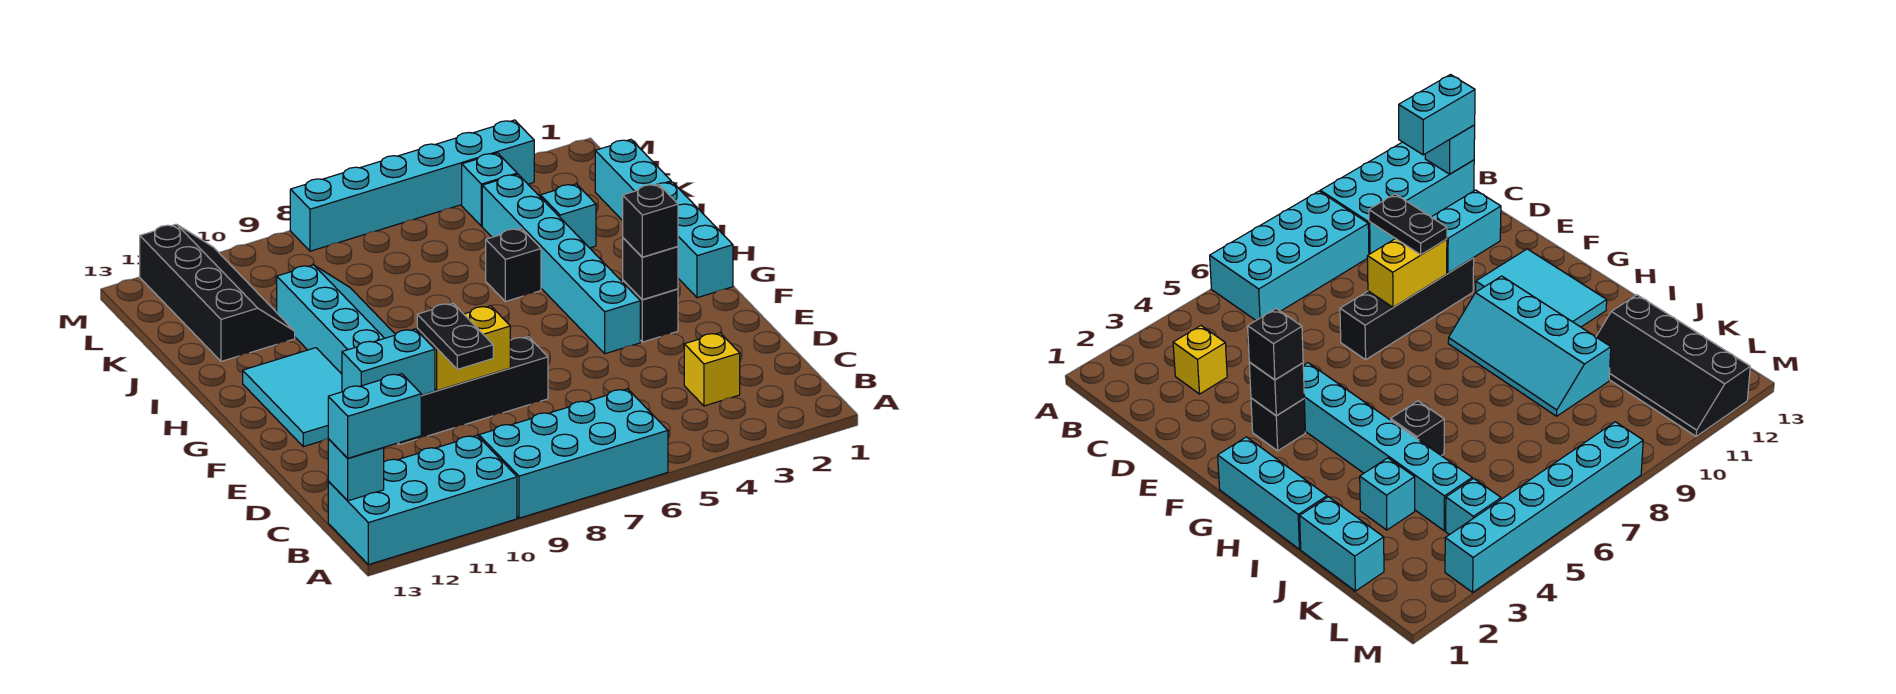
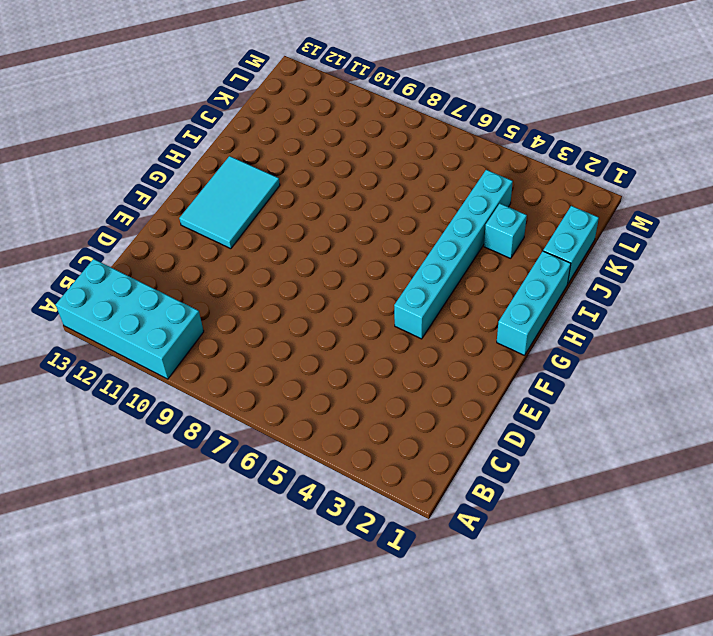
none -> cyan 2x4 brick [479,389,668,518]
none -> yellow 1x1 brick [684,333,740,406]
none -> black 1x4 brick [398,337,548,445]

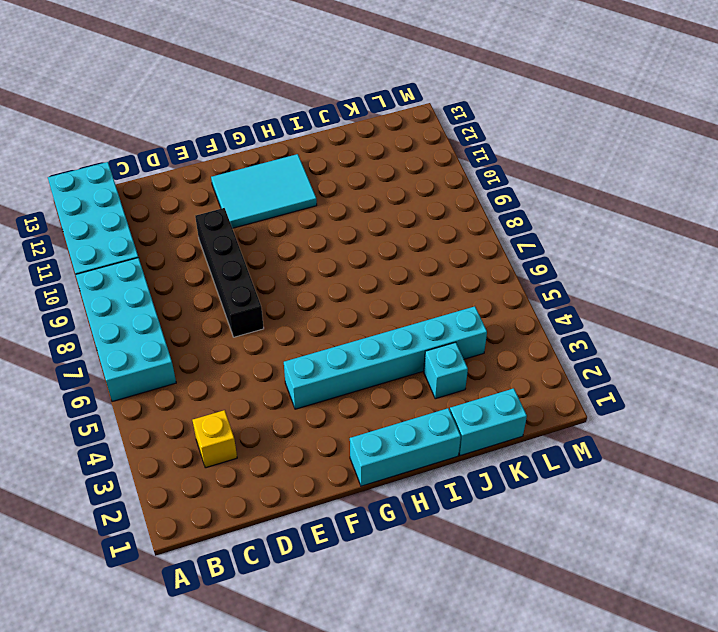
none -> black 1x1 brick [623,280,678,342]
none -> cyan 2x4 slope [277,265,396,374]
none -> black 1x1 brick [486,228,541,302]

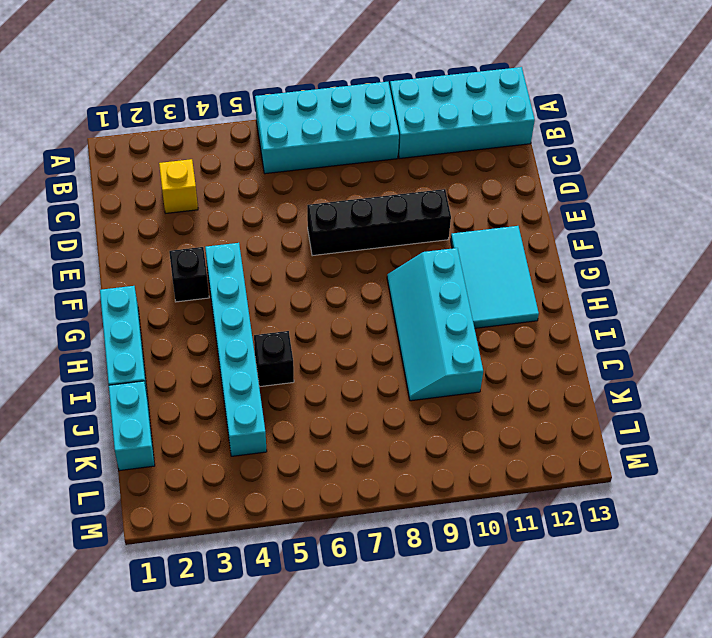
none -> cyan 1x1 brick [541,184,596,248]
none -> black 2x4 slope [140,224,295,361]
none -> cyan 1x1 brick [462,153,517,226]

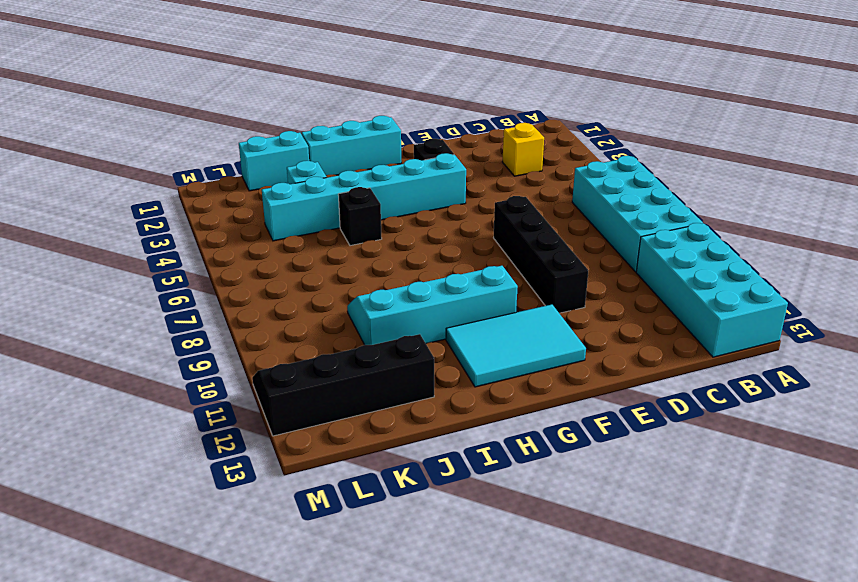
none -> cyan 1x1 brick [462,153,517,226]
none -> cyan 1x6 brick [290,120,534,251]
none -> cyan 1x1 brick [328,439,384,501]

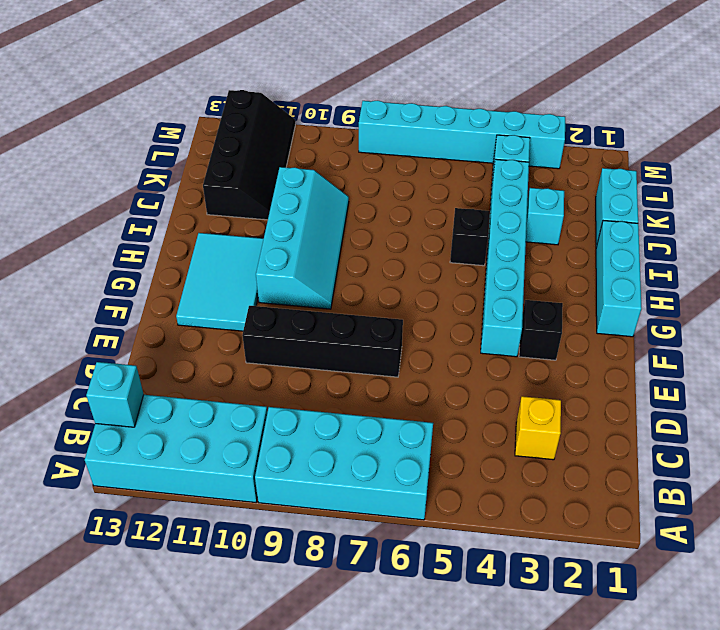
none -> yellow 1x2 brick [417,306,510,390]
none -> cyan 1x2 brick [342,329,435,395]
none -> black 1x1 brick [623,238,678,300]

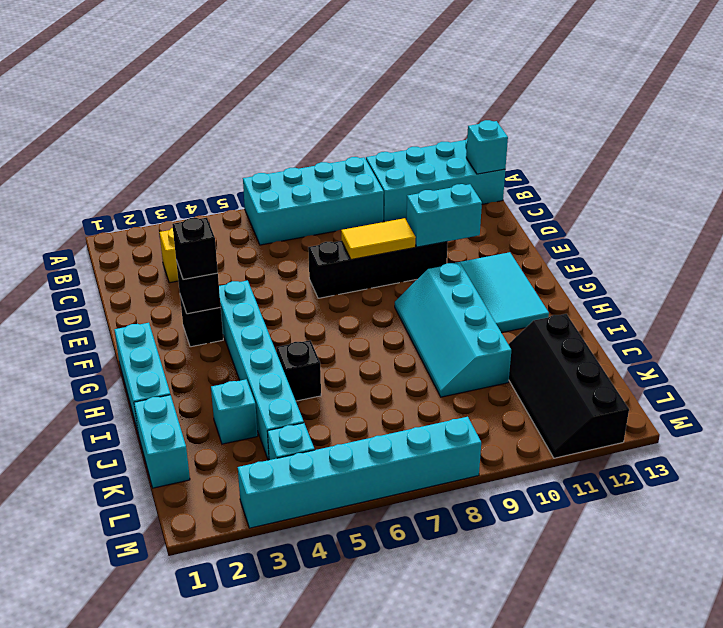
yellow 1x2 tile [341,218,416,260] -> yellow 1x2 brick [417,306,510,390]
none -> cyan 1x2 brick [328,374,421,458]
none -> black 1x2 plate [417,303,493,369]

